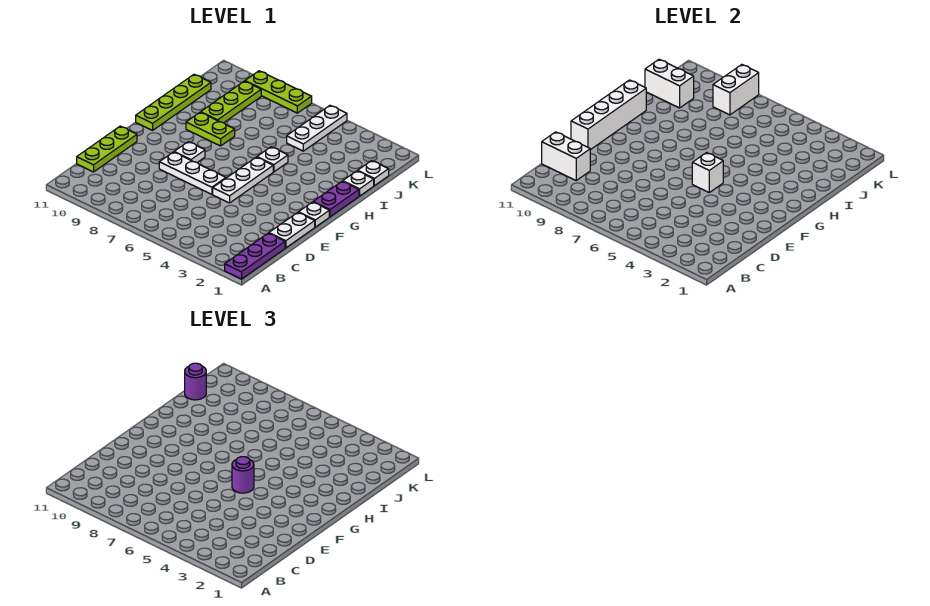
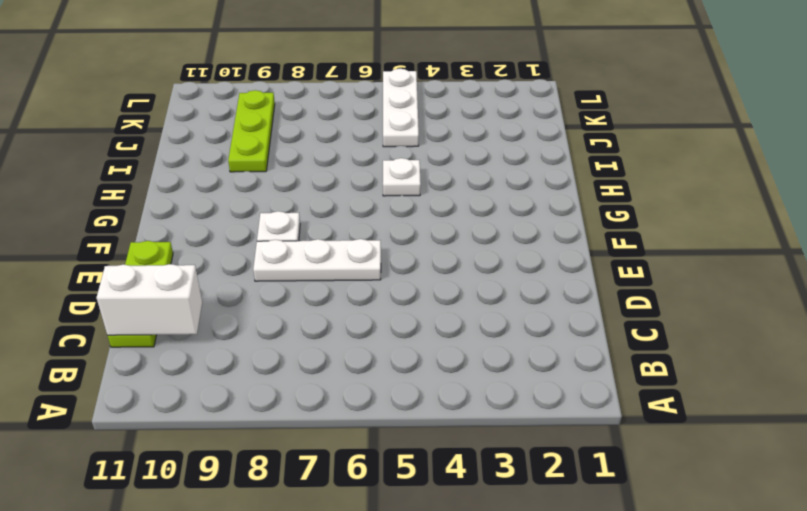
none -> purple 1x3 plate [225,233,285,279]
none -> white 1x2 plate [269,213,315,248]
none -> white 1x3 plate [213,157,273,203]

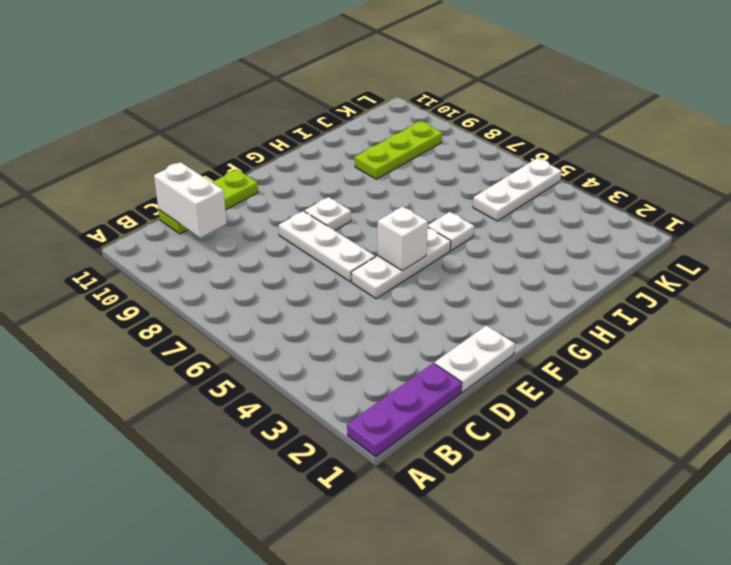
none -> white 1x1 plate [298,202,329,227]
none -> purple 1x2 plate [314,181,359,217]
none -> lime 1x4 plate [136,74,211,130]

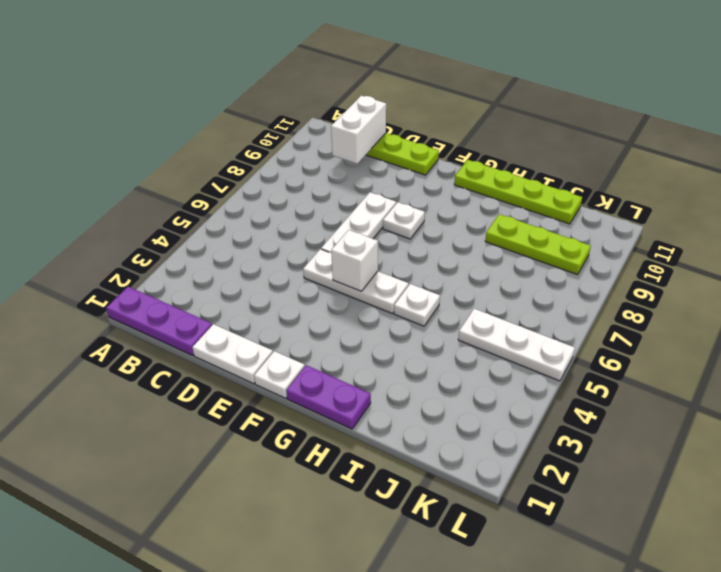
none -> lime 1x2 plate [186,112,235,146]
none -> white 1x1 plate [343,171,374,196]
none -> white 1x1 plate [358,161,389,186]

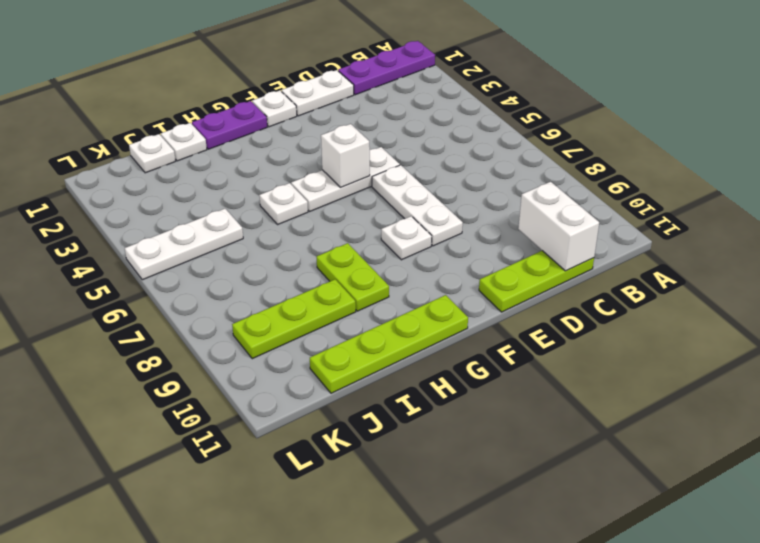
none -> lime 1x3 plate [245,71,312,113]
none -> white 1x4 brick [571,80,646,150]
none -> white 1x2 brick [645,59,694,108]

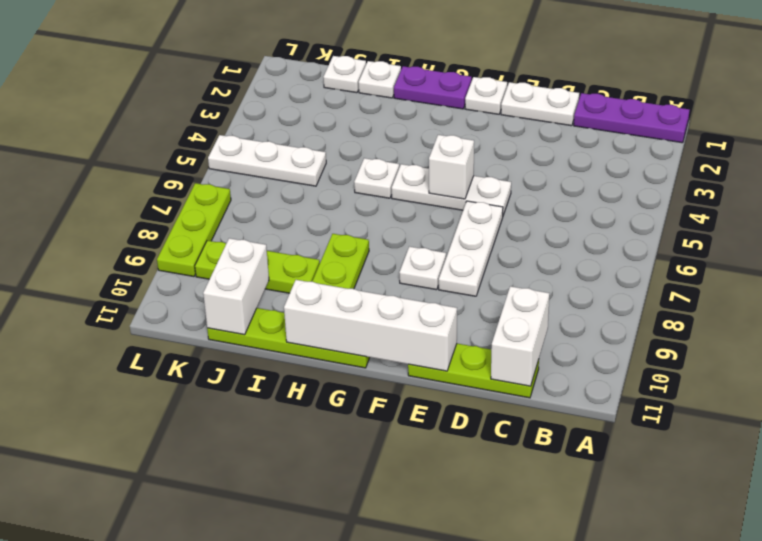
none -> white 1x2 brick [713,65,759,115]
none -> purple 1x1 round brick [232,457,254,493]
none -> purple 1x1 round brick [185,363,206,400]

